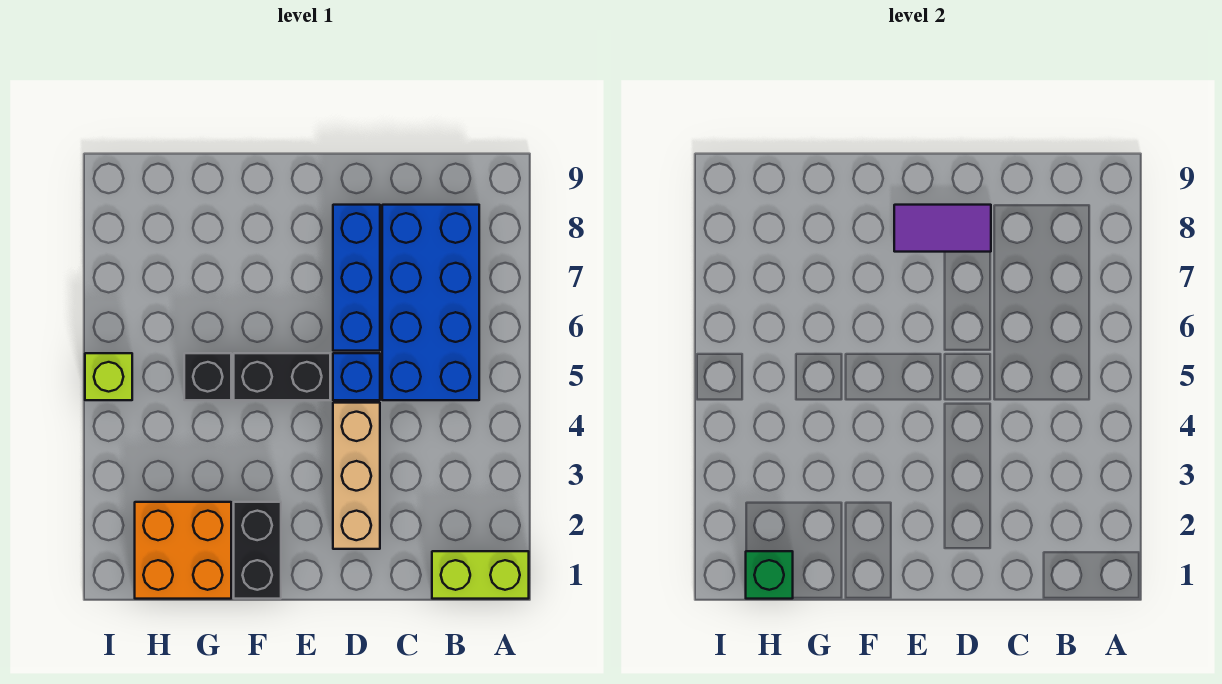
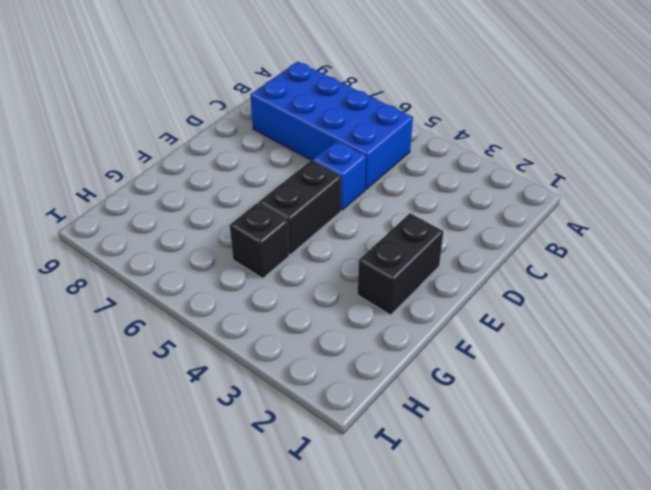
black 1x2 brick [358,213,444,315] -> black 1x2 brick turned to [234,502,281,599]
none -> lime 1x2 brick [432,551,529,599]
none -> tan 1x3 brick [333,403,380,549]
none -> blue 1x3 brick [333,205,380,351]

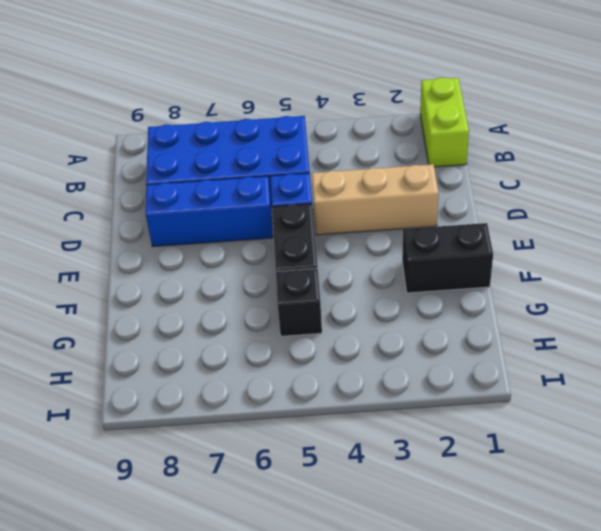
none -> orange 2x2 brick [135,502,231,599]
none -> lime 1x1 brick [85,353,132,400]
none -> purple 1x2 tile [894,205,991,252]

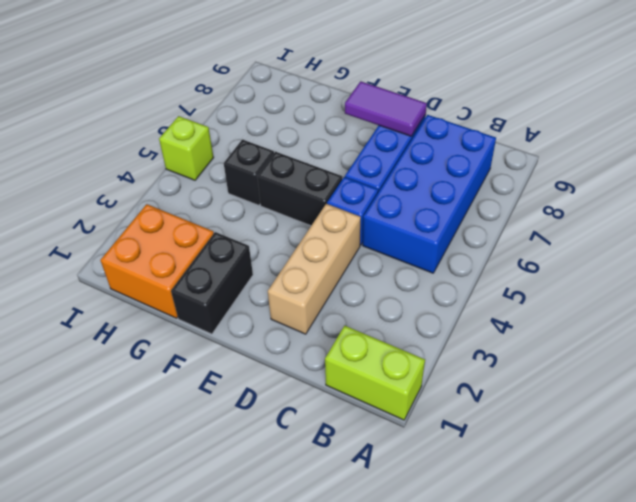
none -> green 1x1 brick [746,551,793,599]

